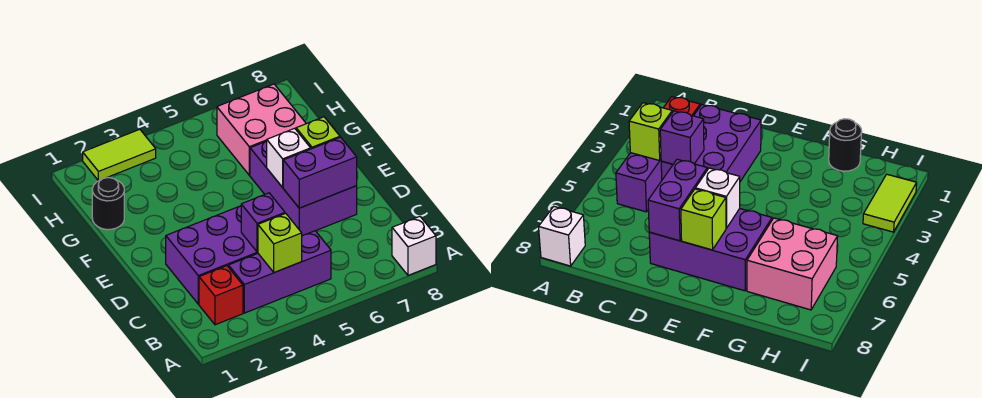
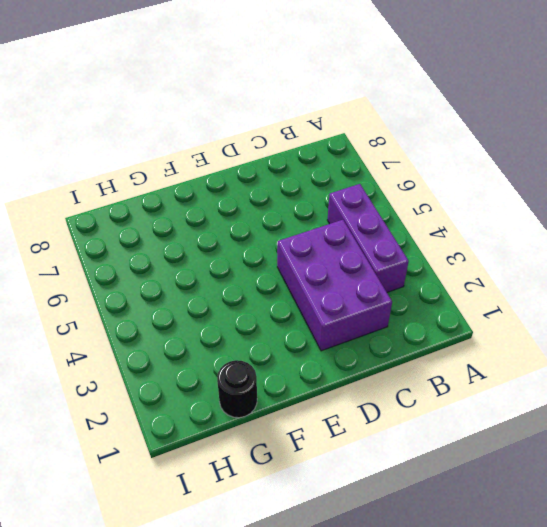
none -> white 1x1 brick [392,217,436,275]
none -> red 1x1 brick [199,266,243,325]
none -> purple 2x3 brick [250,141,357,236]

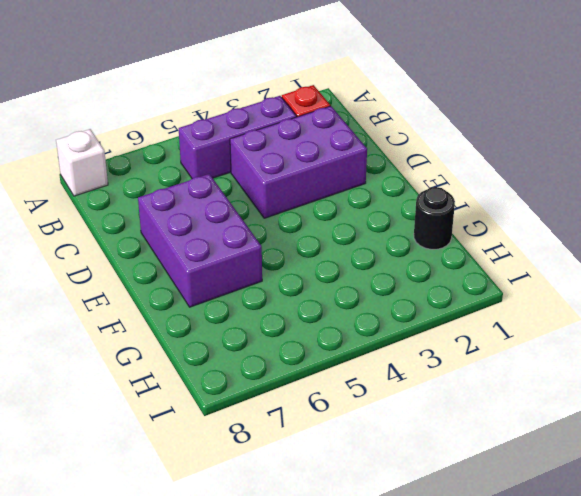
none -> pink 2x2 brick [217,84,306,175]
none -> lime 1x2 tile [83,129,156,181]
none -> lime 1x1 brick [258,213,302,273]

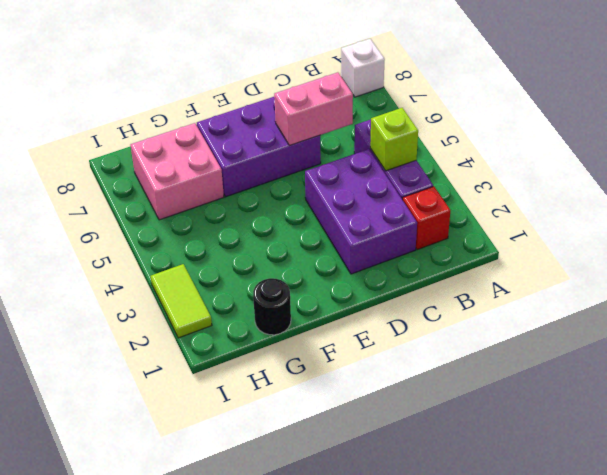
pink 1x2 brick [274,72,353,145] -> purple 1x2 brick [283,137,357,208]
none -> purple 1x1 brick [241,193,285,252]
none -> white 1x1 brick [267,128,311,187]
none -> lime 1x1 brick [296,117,340,149]

